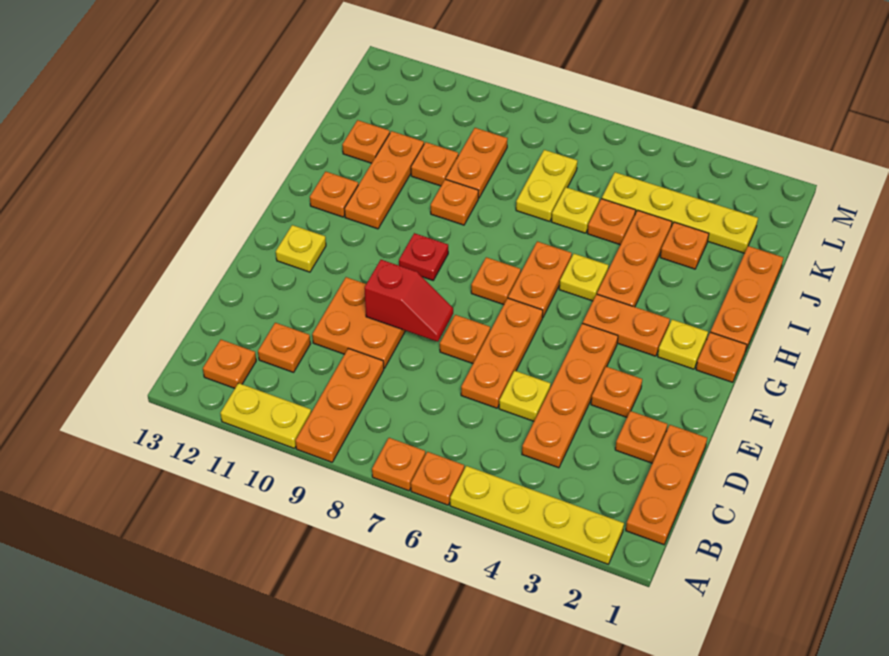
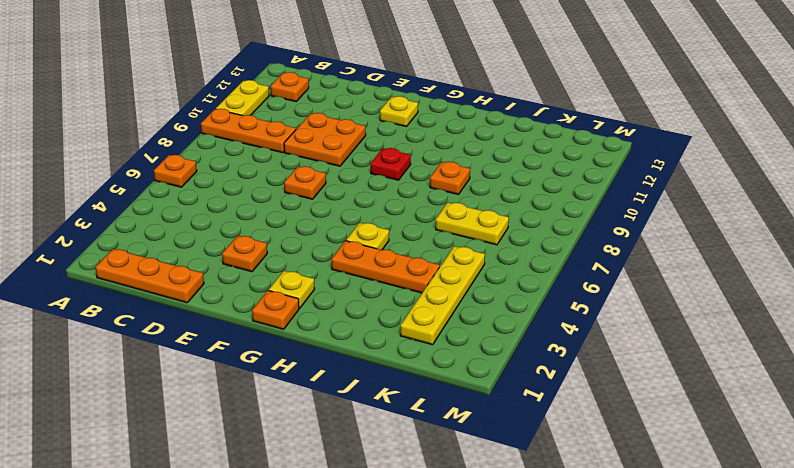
none -> yellow 1x4 plate [450,466,624,564]
none -> orange 1x1 plate [372,438,425,491]
none -> orange 1x4 plate [522,323,618,468]
none -> orange 1x1 plate [258,323,310,372]

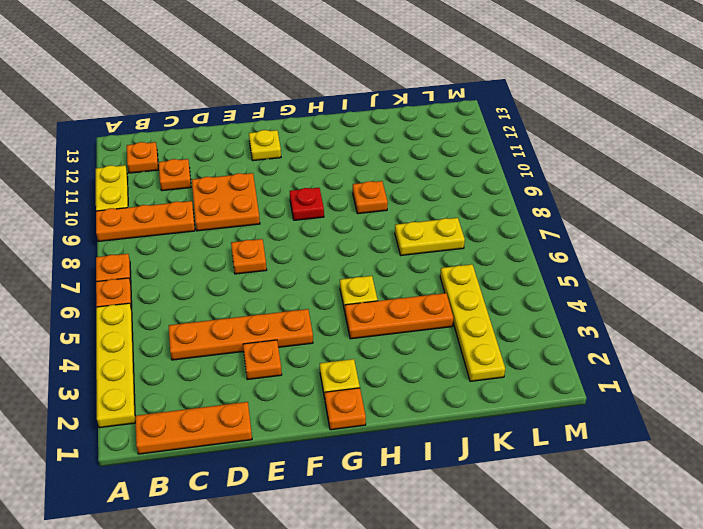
none -> orange 1x1 plate [615,411,668,463]
none -> yellow 1x1 plate [499,371,551,421]
none -> orange 1x3 plate [461,298,543,408]
none -> orange 1x2 plate [583,294,670,356]

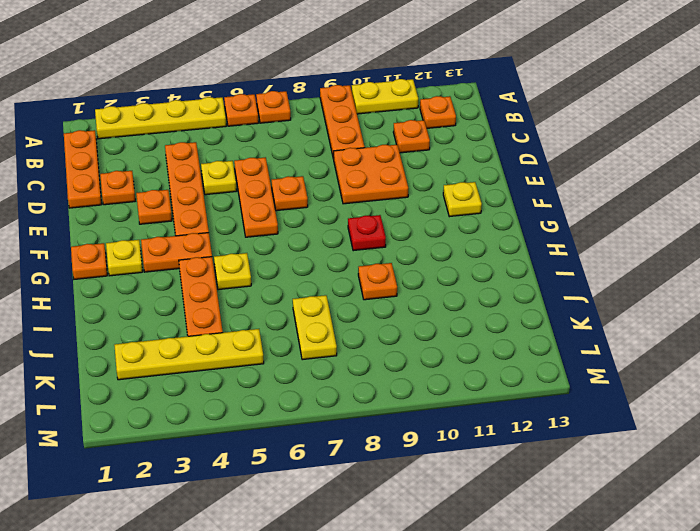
none -> orange 1x2 plate [508,241,572,318]
none -> orange 1x1 plate [471,257,521,305]
none -> orange 1x3 plate [711,246,783,352]
none -> orange 1x3 plate [344,131,424,229]

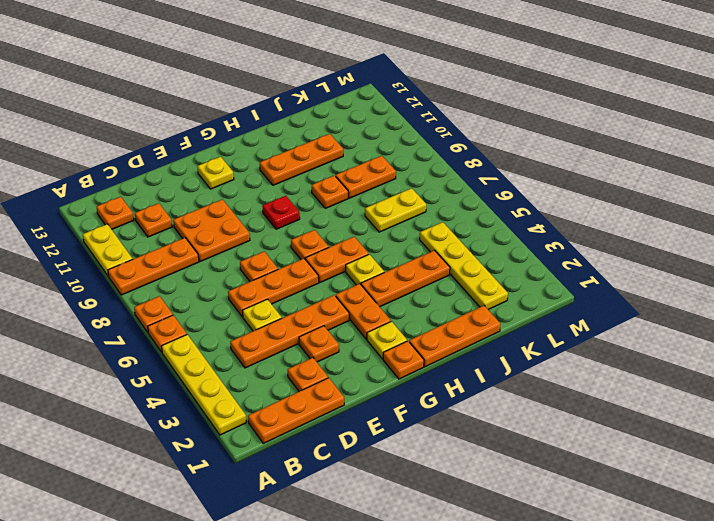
none -> orange 1x1 plate [310,172,358,217]
none -> orange 1x1 plate [660,222,709,269]
none -> orange 1x1 plate [587,199,636,245]
none -> yellow 1x1 plate [552,187,599,233]

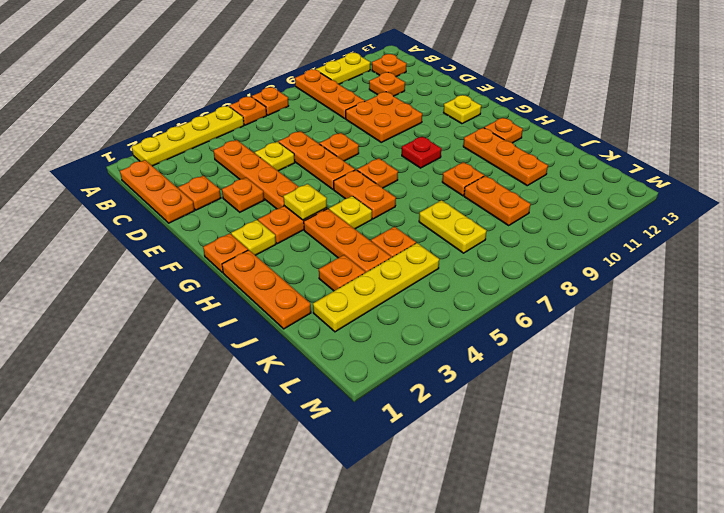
yellow 1x1 plate [283,184,327,220] -> yellow 1x1 plate moved to [552,187,599,233]
none -> orange 1x1 plate [411,142,458,186]
none -> orange 1x1 plate [342,120,390,163]
none -> red 1x2 slope [364,260,453,342]

